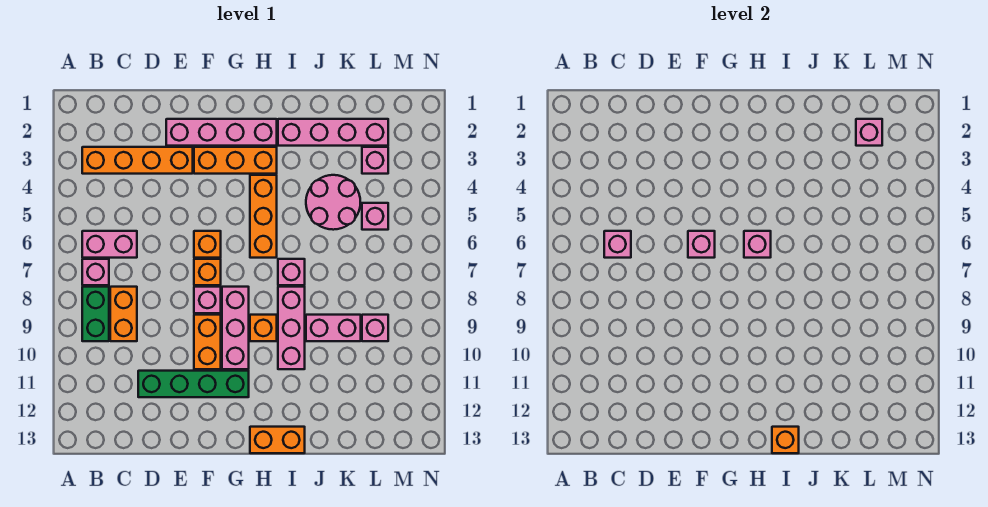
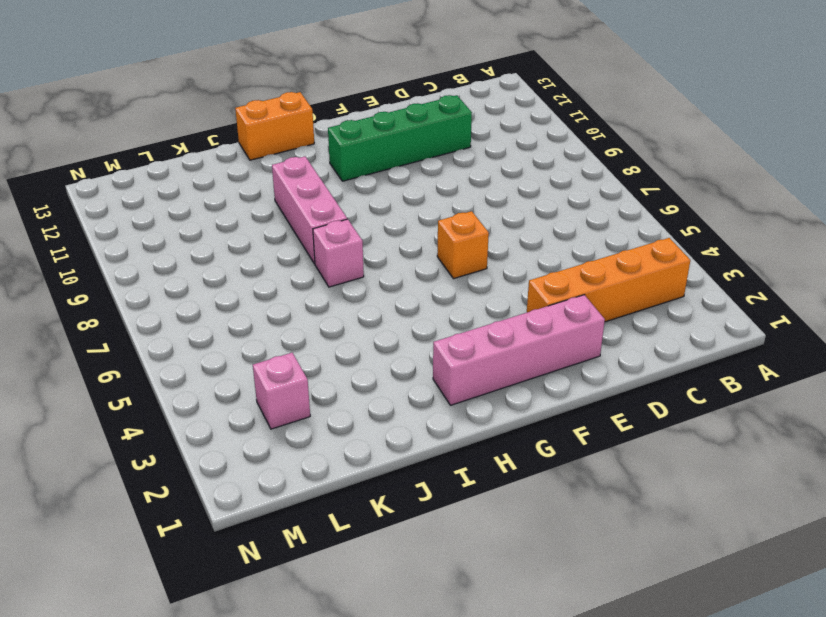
none -> pink 1x2 brick [82,231,137,258]
none -> pink 1x1 brick [82,259,109,285]
none -> green 1x2 brick [82,287,109,341]

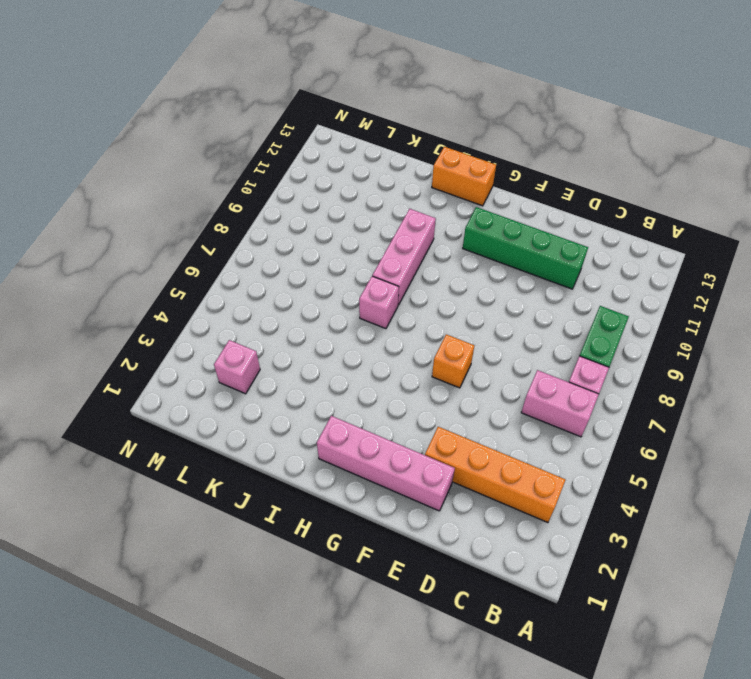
none -> orange 1x2 brick [110,287,137,341]
none -> orange 1x3 brick [194,147,277,174]
none -> orange 1x1 brick [194,259,221,285]

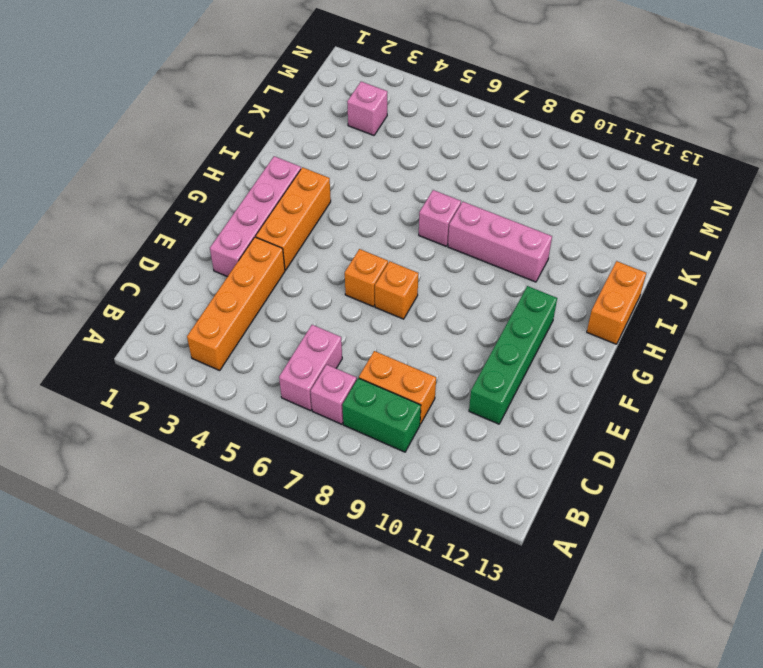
none -> pink 1x1 brick [194,287,221,313]
none -> orange 1x2 brick [194,315,221,369]
none -> pink 1x3 brick [222,287,249,369]

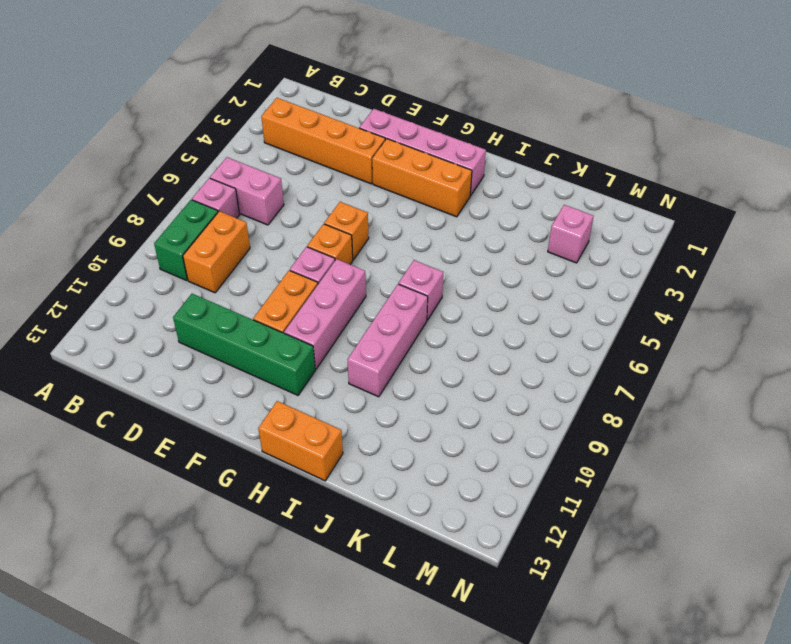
none -> orange 1x3 brick [250,175,277,258]
none -> orange 1x1 brick [250,315,277,341]
none -> pink 1x4 brick [278,119,388,146]

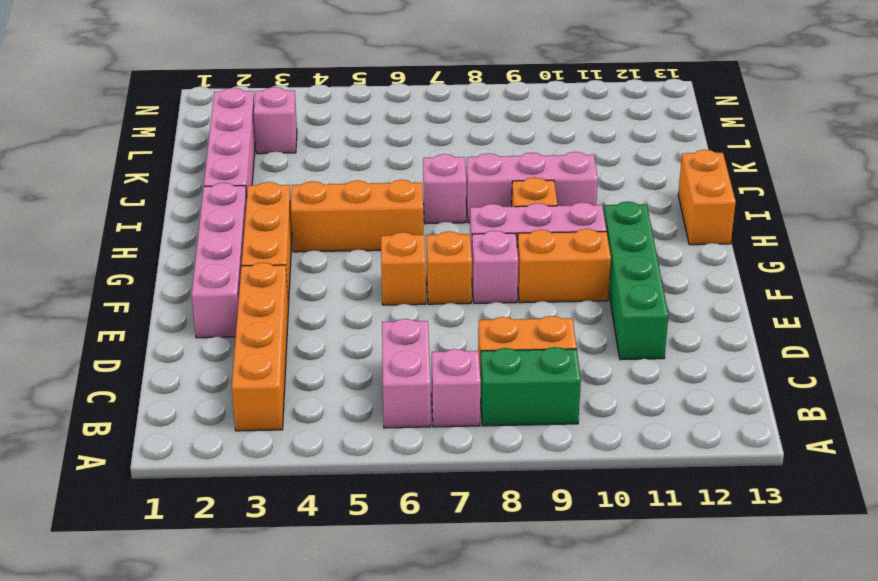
none -> pink 2x2 round brick [306,175,360,230]
none -> pink 1x2 brick [306,315,361,341]
none -> pink 1x1 brick [362,203,388,230]

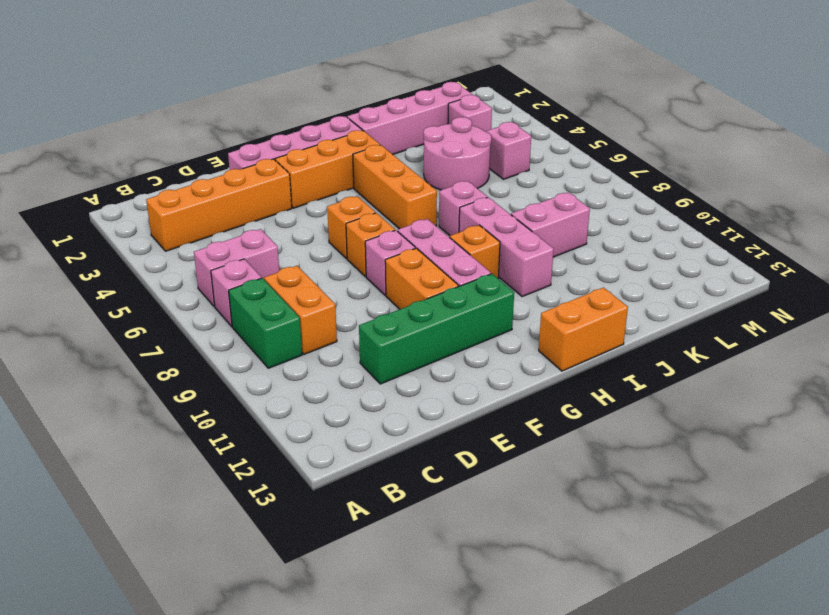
none -> pink 1x1 brick [362,315,388,341]
none -> pink 1x1 brick [604,231,631,258]
none -> pink 1x1 brick [688,231,715,258]

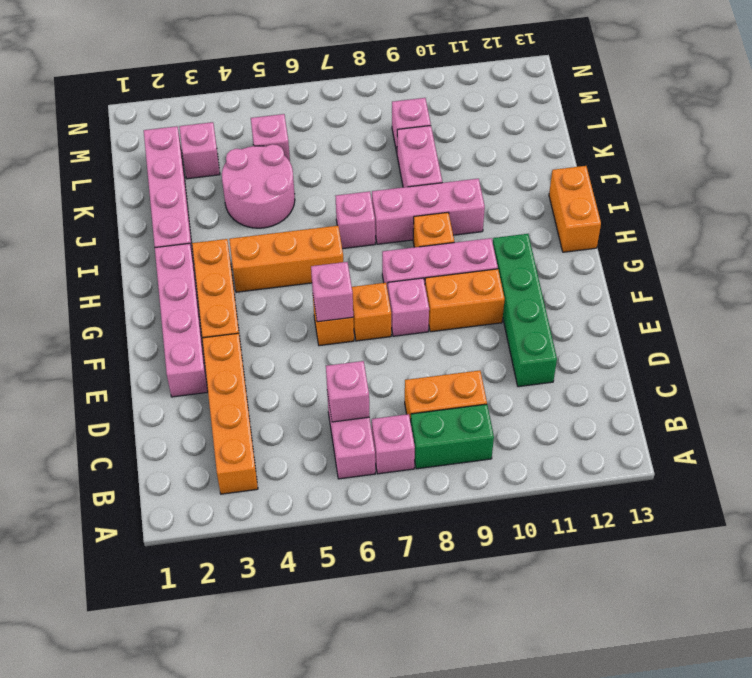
none -> pink 1x1 brick [744,231,771,258]
none -> orange 1x1 brick [772,427,799,453]
none -> pink 1x1 brick [856,119,882,146]

